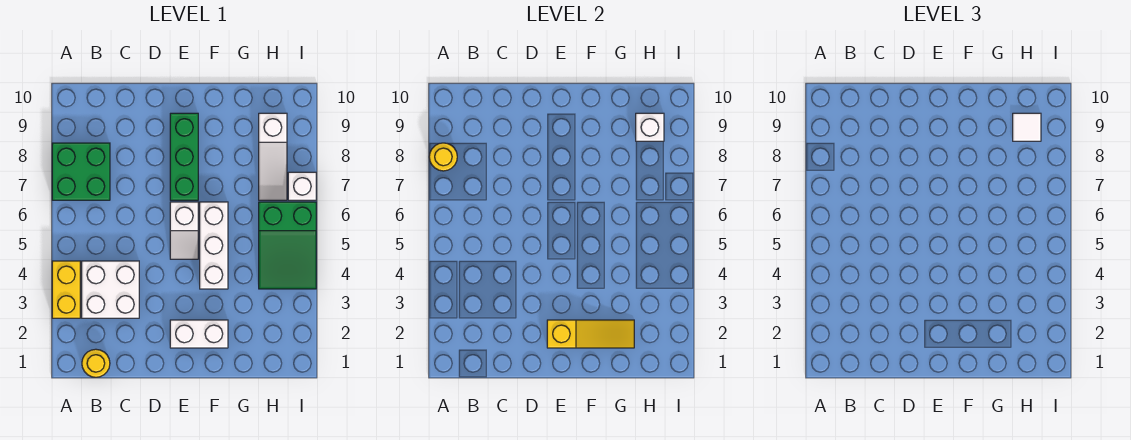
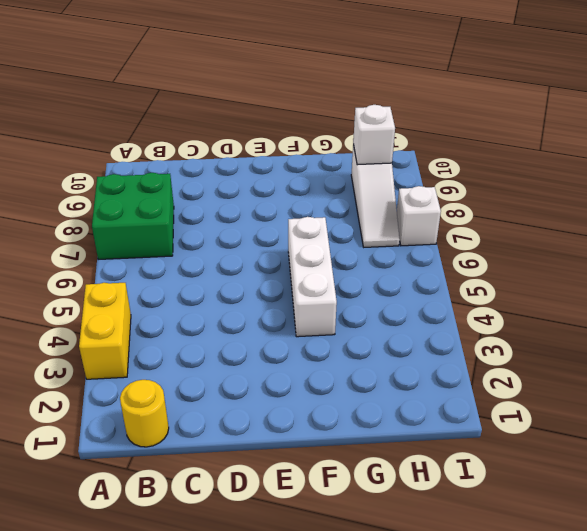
none -> white 2x2 brick [82,261,139,318]
none -> white 1x2 brick [170,320,228,348]
none -> white 1x2 slope [170,202,198,259]

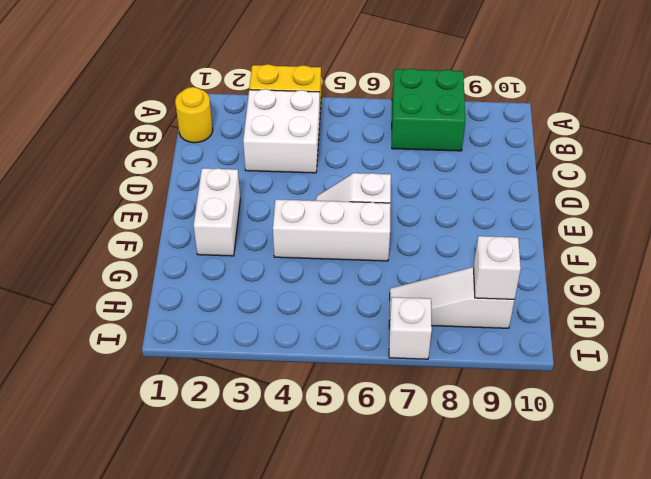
none -> green 1x3 brick [170,113,198,200]
none -> green 2x3 slope [259,202,316,289]
none -> yellow 1x1 round brick [429,143,457,171]

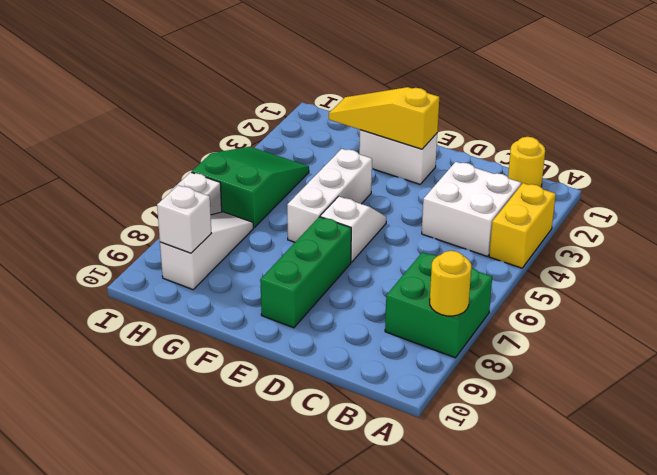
none -> white 1x1 tile [1013,113,1041,141]

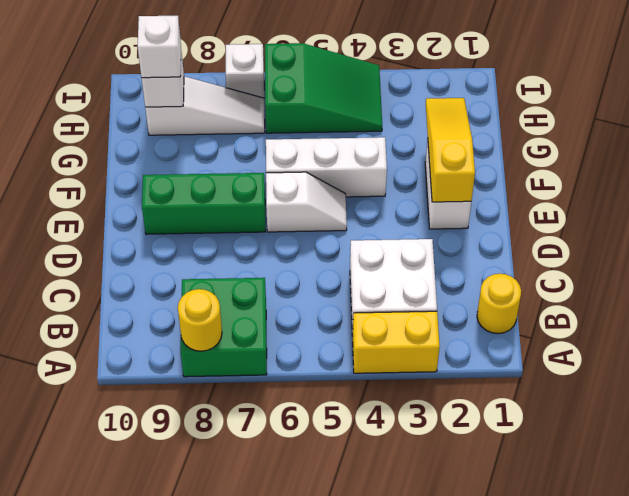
white 1x1 brick [138,16,181,78] -> white 1x1 tile [1013,113,1041,141]

